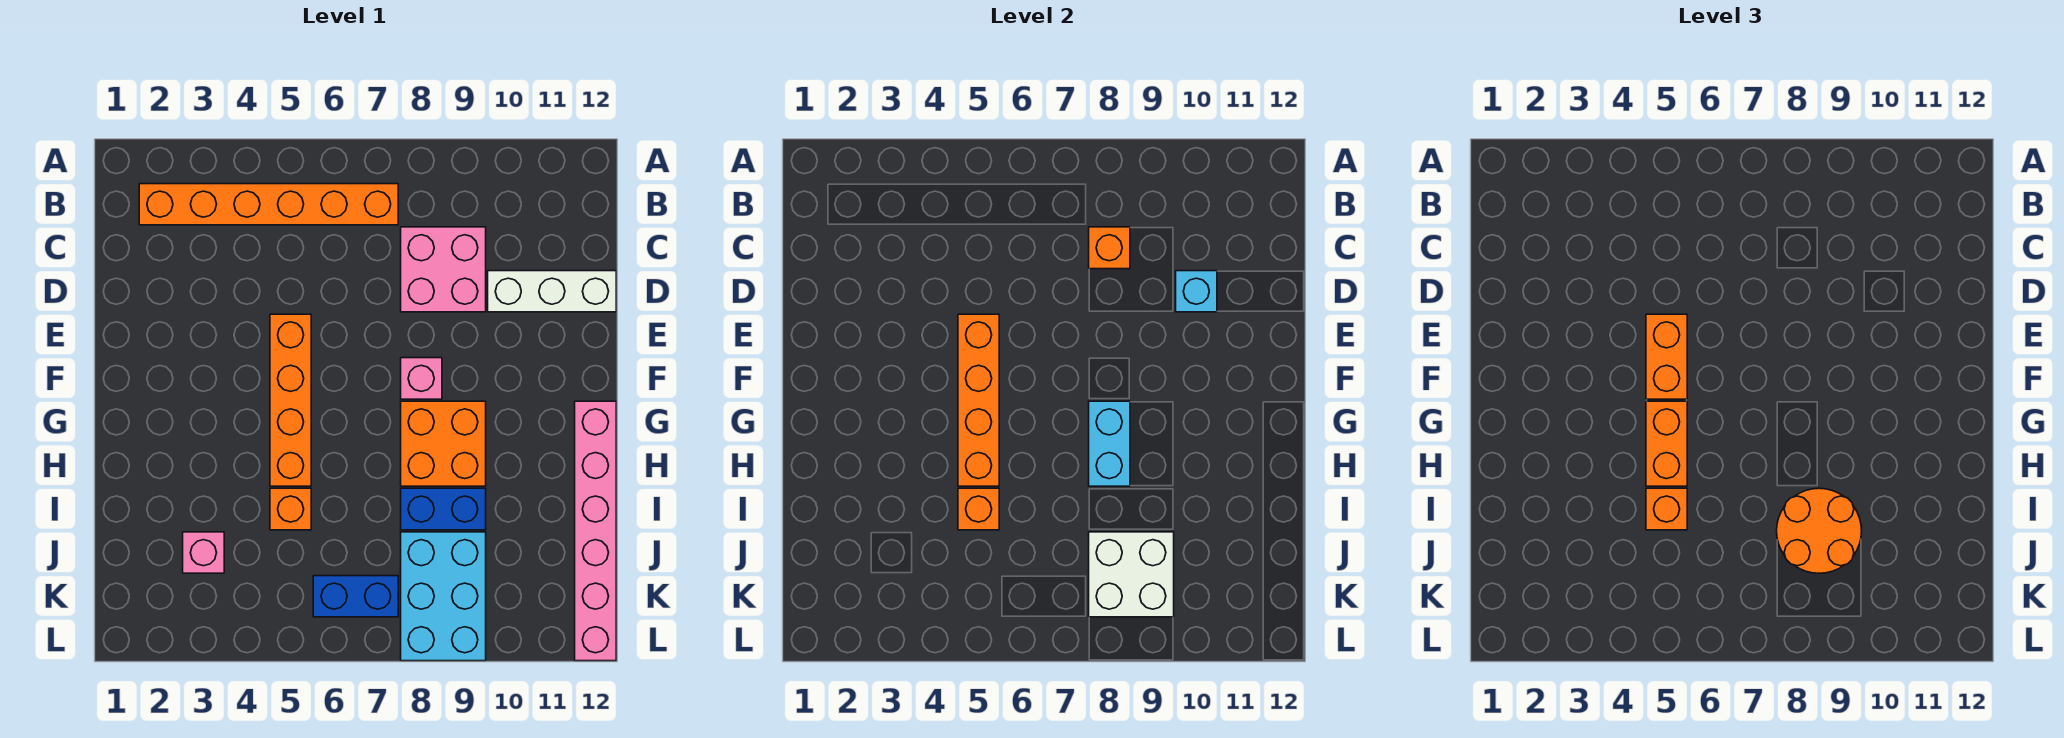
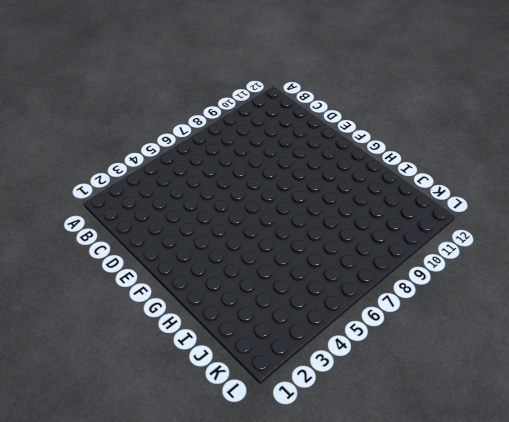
none -> orange 1x6 brick [139,184,398,225]
none -> pink 2x2 brick [401,227,486,312]
none -> white 1x3 brick [488,271,616,312]

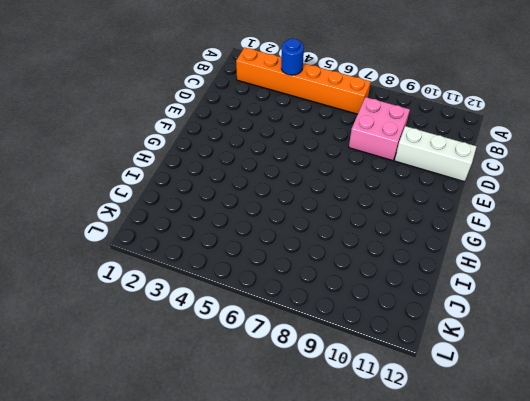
blue 1x1 round brick [281,38,304,75] -> none
none -> orange 1x4 brick [270,314,311,486]
none -> pink 1x1 brick [401,358,442,399]
none -> orange 2x2 brick [401,401,486,486]

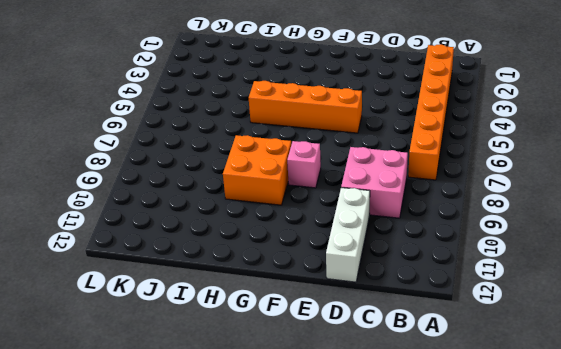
none -> pink 1x6 brick [575,401,616,661]
none -> orange 1x1 brick [270,488,311,530]
none -> blue 1x2 brick [401,488,486,530]

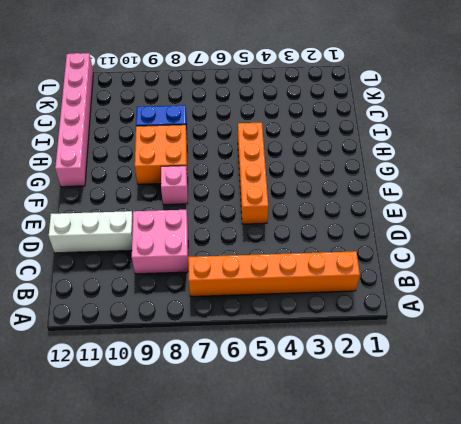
none -> orange 1x1 brick [270,488,311,530]
none -> pink 1x1 brick [183,532,224,573]
none -> cyan 2x3 brick [401,532,486,661]

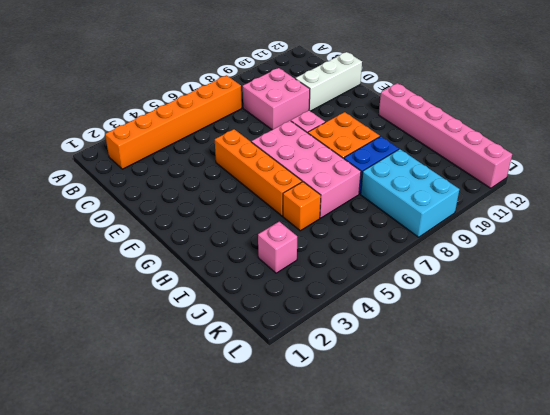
pink 2x4 brick [251,121,361,218] -> none
none -> blue 1x2 brick [313,576,398,617]
none -> orange 1x1 brick [1089,227,1130,269]
none -> cyan 1x1 brick [1176,271,1217,312]

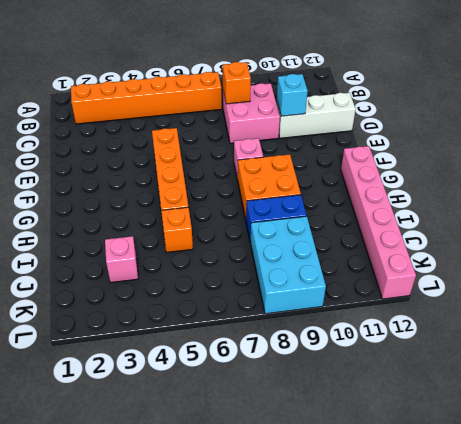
none -> blue 1x2 brick [313,576,398,617]
none -> orange 1x4 brick [958,314,999,486]
none -> cyan 1x2 brick [1089,401,1130,486]

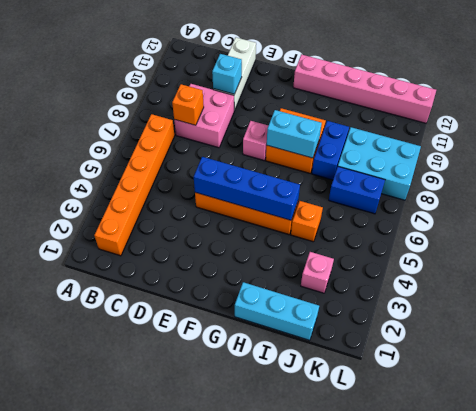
blue 1x4 brick [194,157,300,220] -> orange 1x4 brick [958,314,999,486]
cyan 1x3 brick [235,282,319,340] -> none
blue 1x2 brick [329,167,385,214] -> blue 1x2 brick turned to [313,576,398,617]
none -> orange 1x1 brick [958,488,999,530]
none -> white 2x2 brick [1089,532,1174,617]
none -> orange 1x2 brick [1646,314,1687,399]

